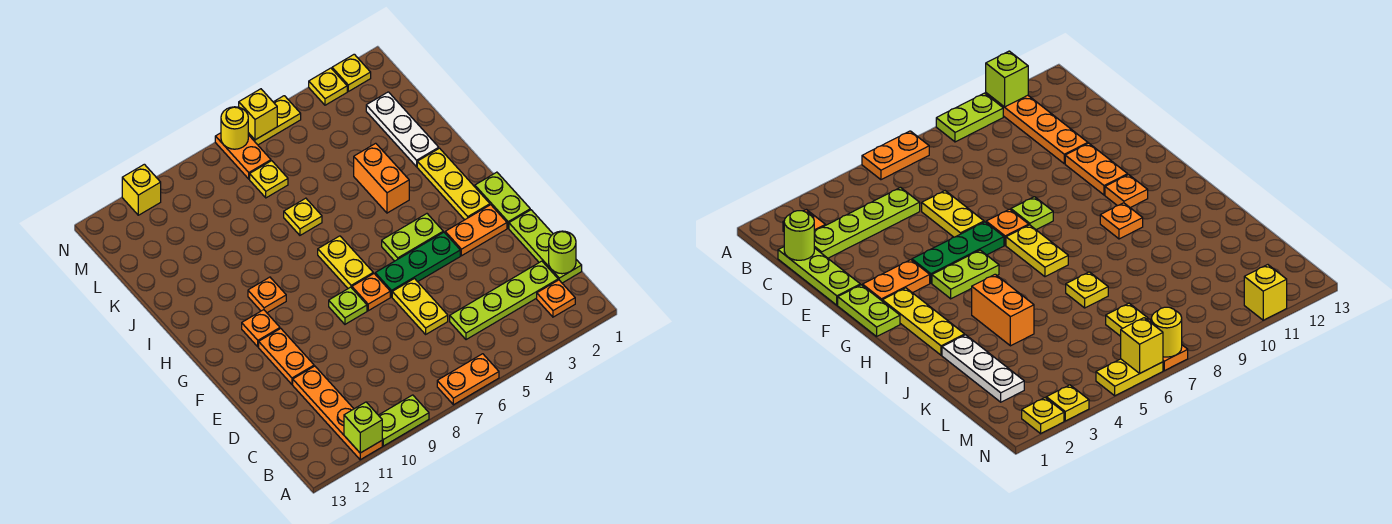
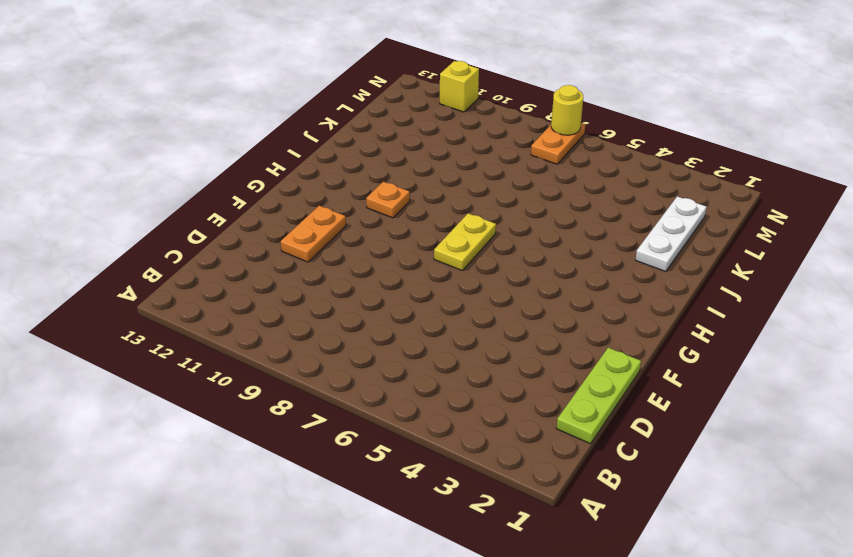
none -> orange 1x2 plate [437,354,499,405]
none -> lime 1x2 plate [379,395,429,446]
none -> orange 1x4 plate [293,366,382,460]
none -> orange 1x1 plate [537,280,575,317]

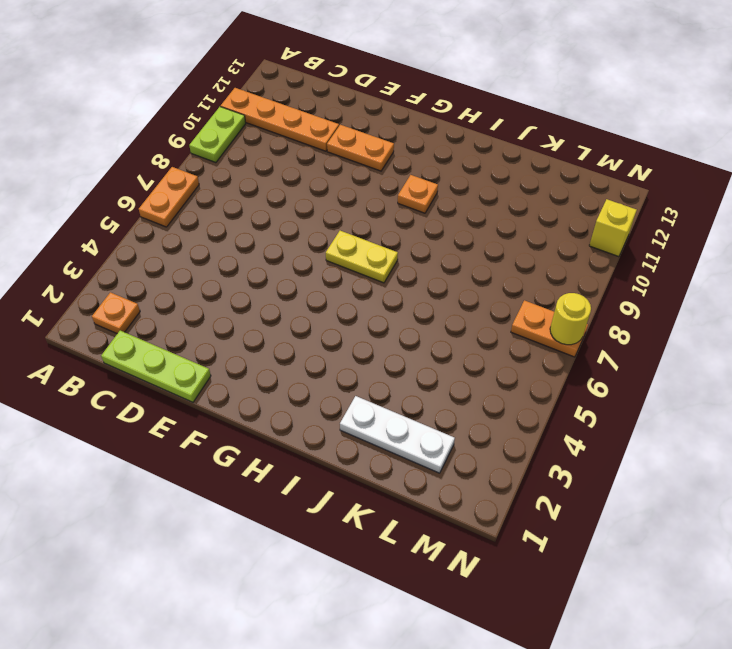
none -> lime 1x4 plate [450,261,558,340]
none -> yellow 1x2 plate [392,279,448,334]
none -> lime 1x2 plate [475,172,530,228]
none -> orange 1x2 plate [445,205,507,256]

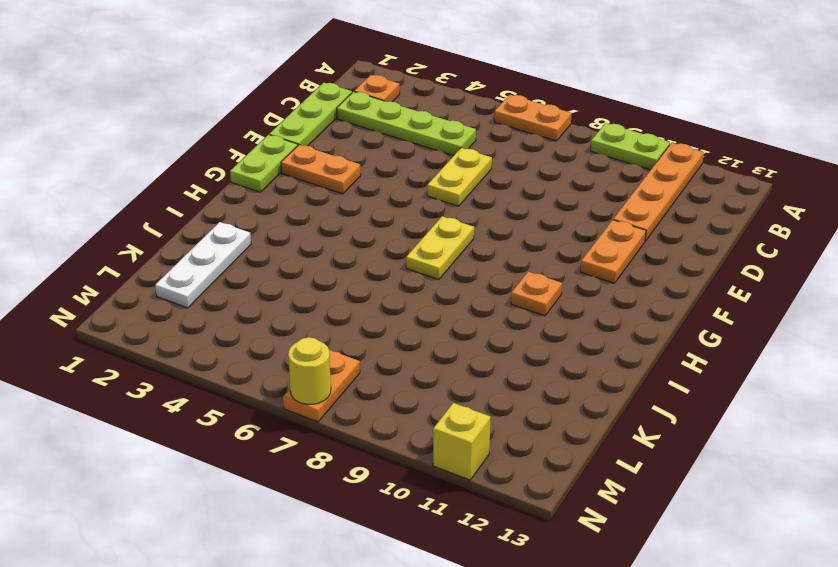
none -> green 1x3 plate [375,232,460,297]
none -> orange 1x1 plate [352,274,390,311]
none -> lime 1x1 plate [329,287,367,324]
none -> yellow 1x3 plate [417,148,490,220]

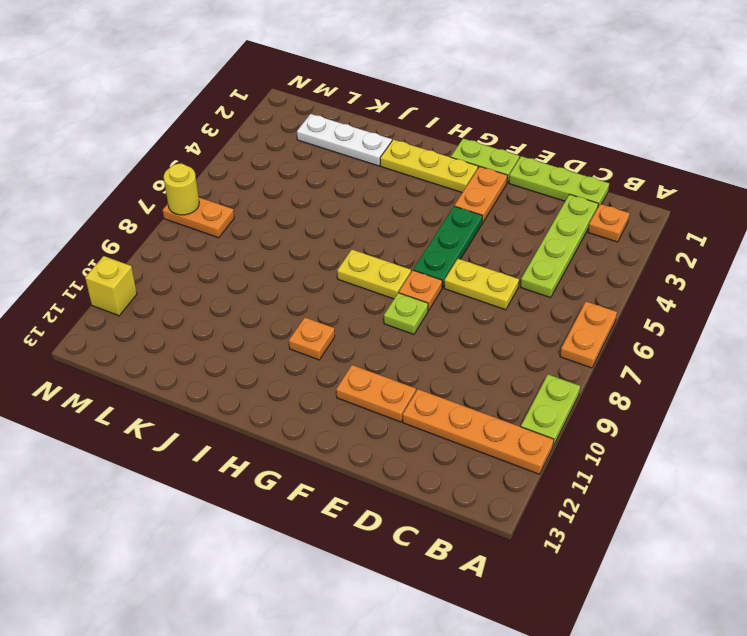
none -> lime 1x2 plate [382,214,443,261]
none -> orange 1x1 plate [242,310,280,347]
none -> orange 1x2 brick [354,143,409,213]
none -> yellow 1x1 plate [284,198,322,235]

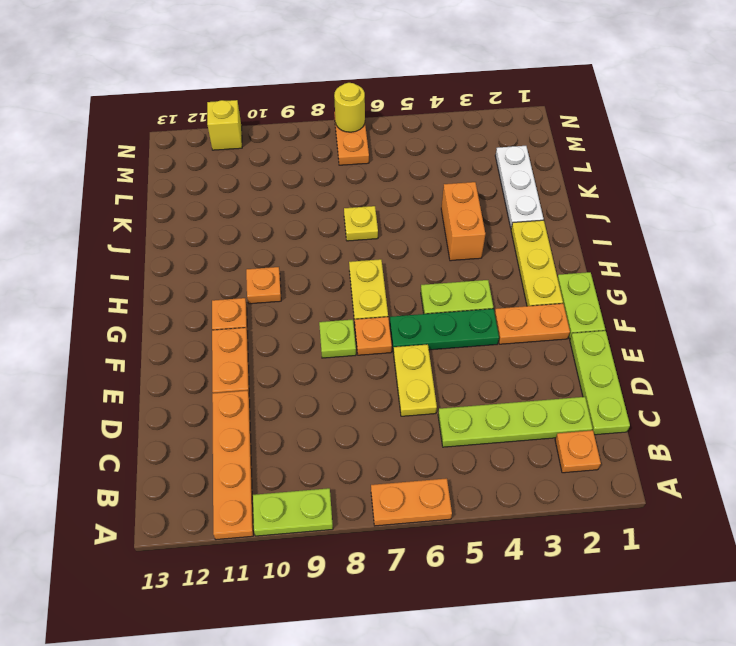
none -> yellow 1x1 plate [250,161,288,198]
none -> yellow 1x1 plate [332,54,371,91]
none -> yellow 1x1 plate [309,68,347,105]
none -> yellow 1x2 plate [248,96,301,145]

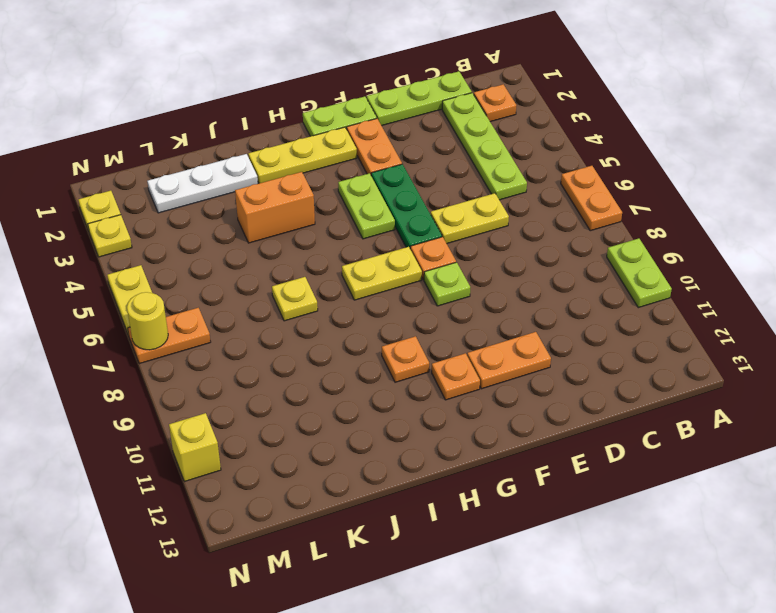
none -> orange 1x4 plate [293,366,382,460]
none -> yellow 1x1 plate [250,161,288,198]
none -> lime 1x1 brick [344,402,382,453]
none -> lime 1x1 round brick [549,231,576,274]

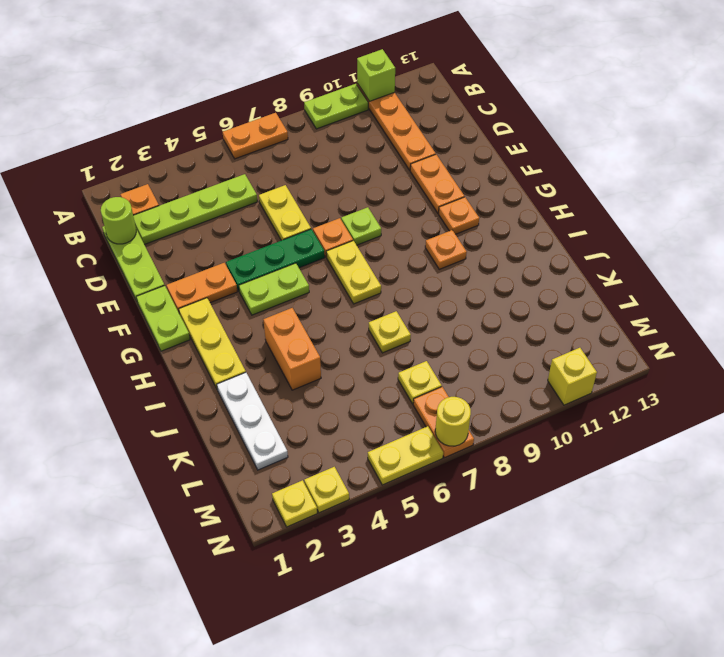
none -> yellow 1x1 brick [239,89,277,140]

